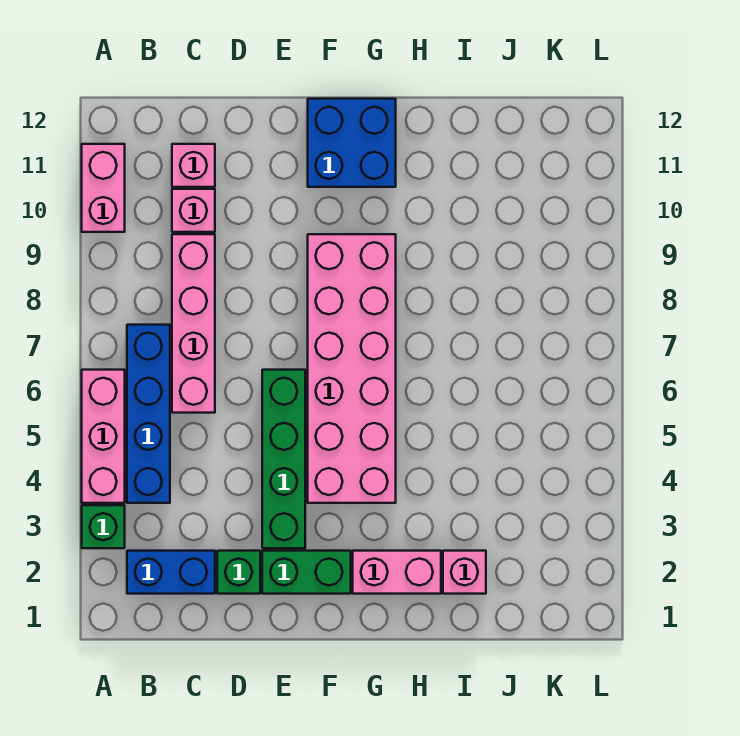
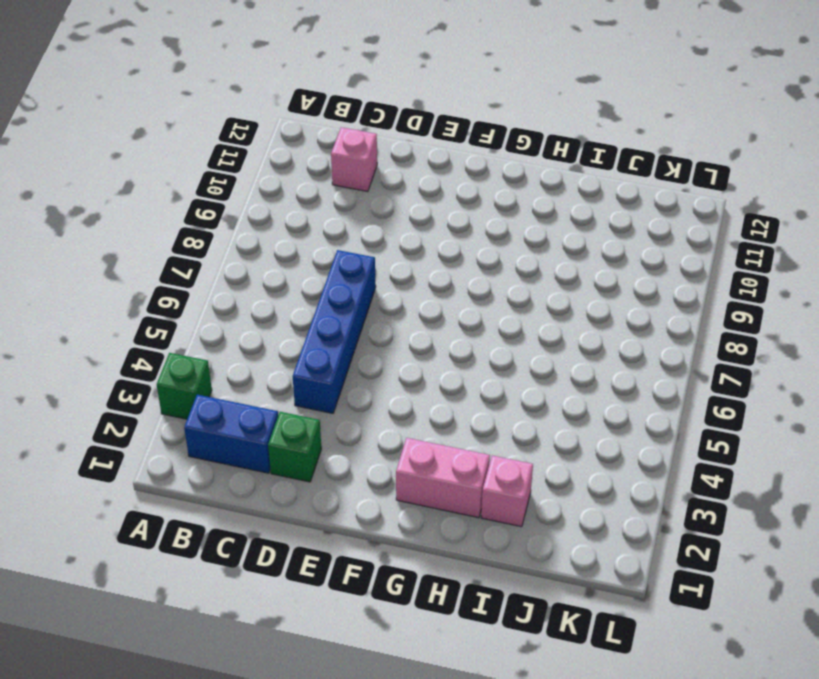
blue 1x4 brick [293,250,376,413] -> blue 1x4 brick moved to [127,325,170,503]
none -> pink 1x3 brick [82,370,125,503]
none -> pink 1x2 brick [82,144,125,232]
none -> pink 1x4 brick [172,234,215,413]

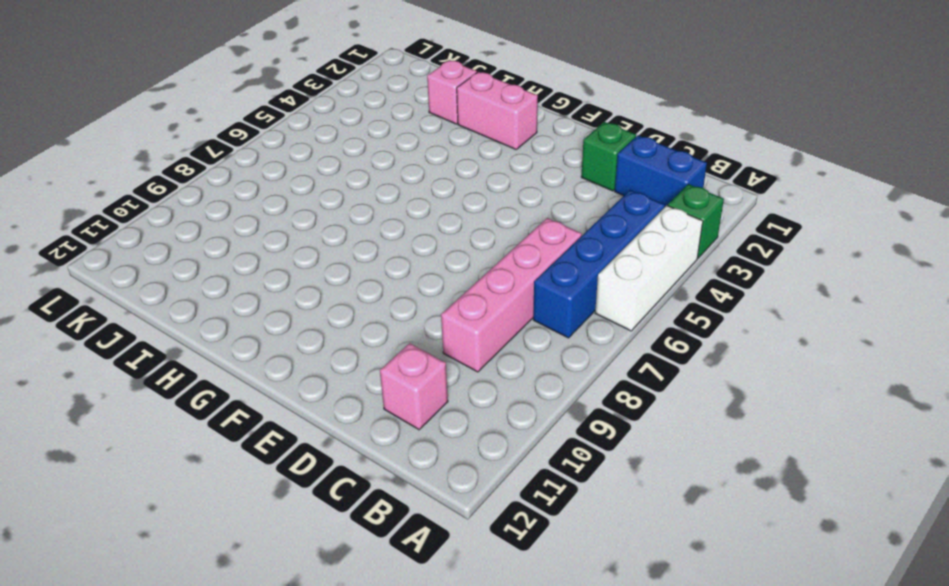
white 1x3 brick [595,206,703,331] -> pink 1x3 brick [82,370,125,503]
none -> pink 1x2 brick [82,144,125,232]
none -> pink 1x1 brick [172,189,215,232]
none -> green 1x2 brick [262,551,351,594]

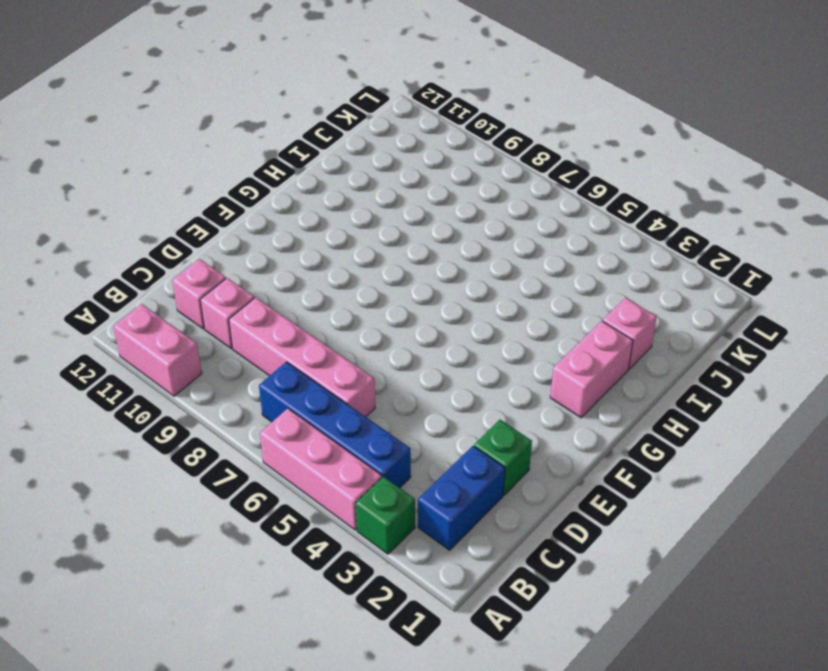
none -> green 1x2 brick [262,551,351,594]
none -> green 1x4 brick [262,370,305,548]
none -> pink 2x6 brick [308,234,396,503]

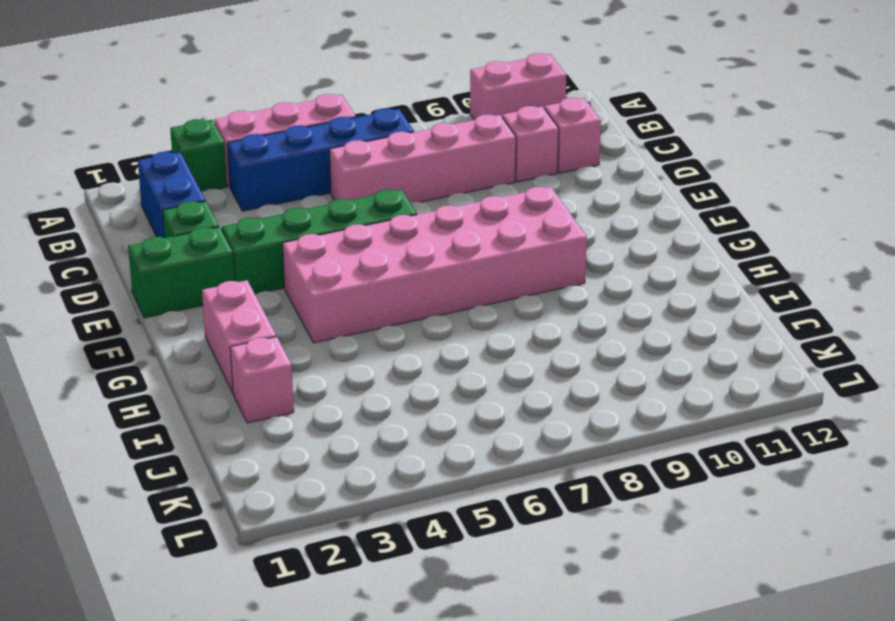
green 1x2 brick [128,227,234,318] -> green 1x2 brick turned to [262,551,351,594]
none -> blue 2x2 brick [308,99,396,187]

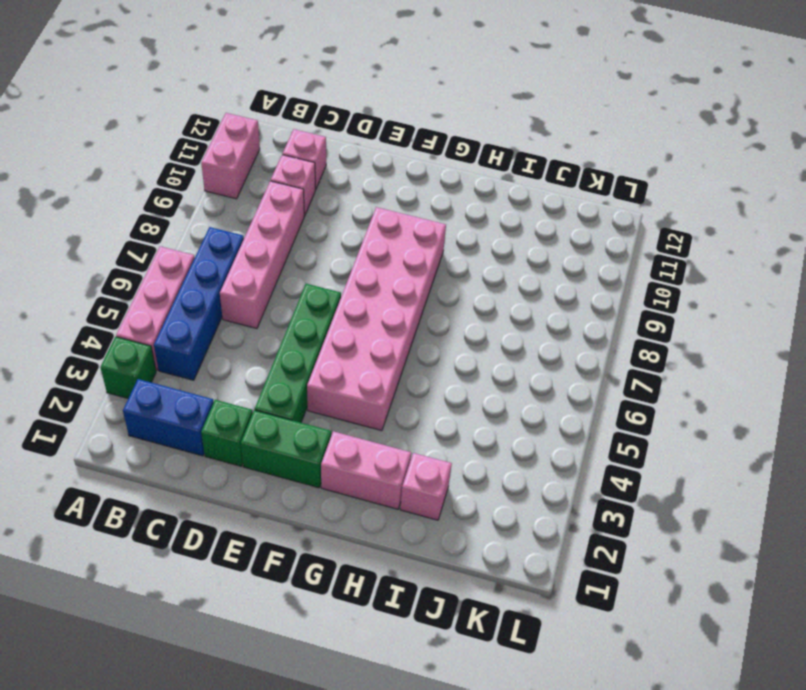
none -> blue 2x2 brick [308,99,396,187]

